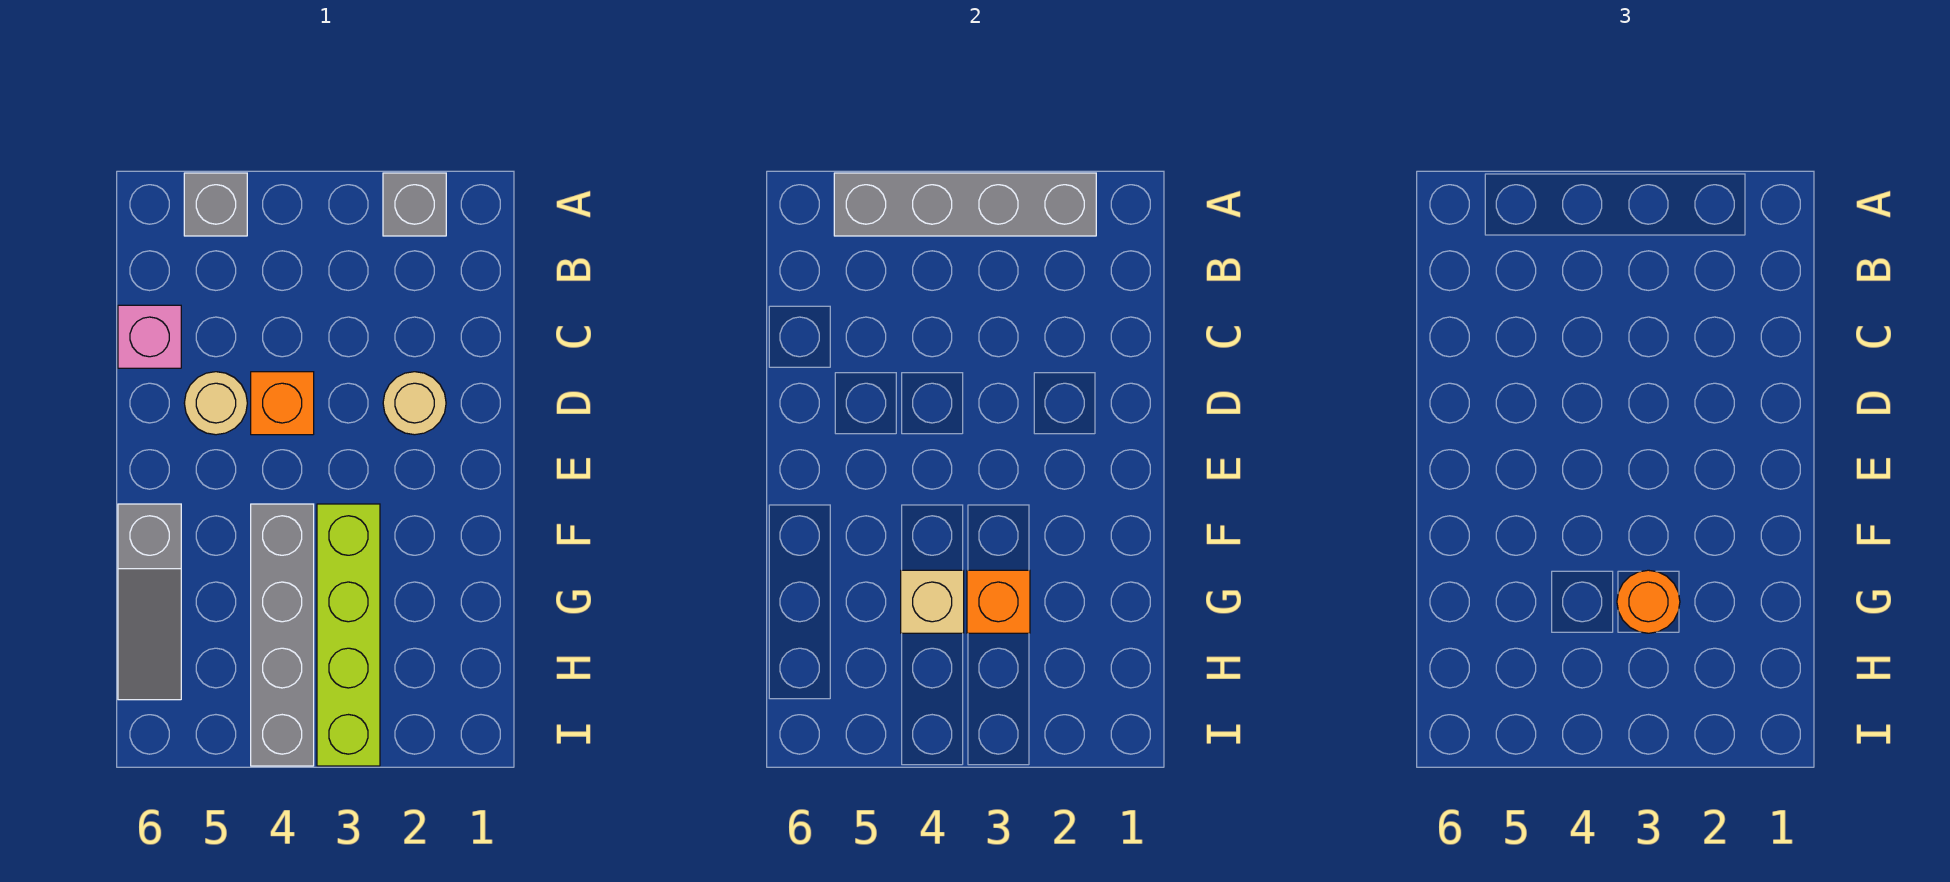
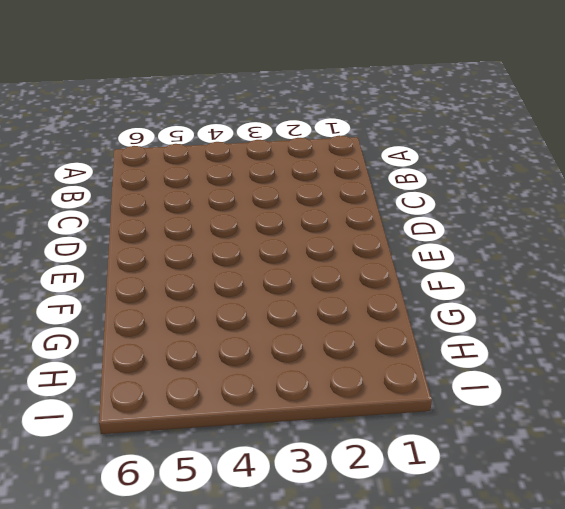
none -> grey 1x1 brick [383,173,446,236]
none -> grey 1x1 brick [184,173,247,236]
none -> pink 1x1 brick [118,305,181,368]

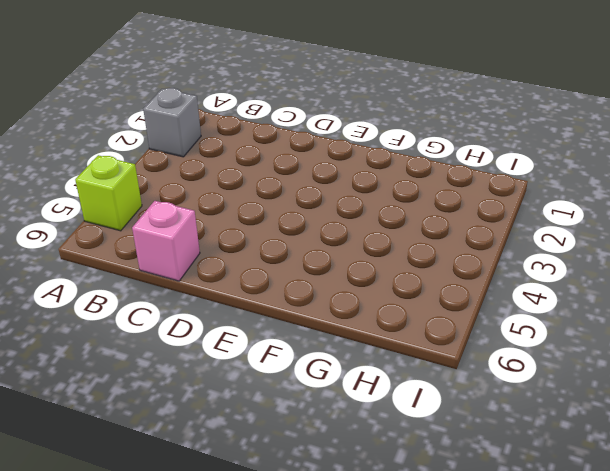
lime 1x1 brick [75,155,142,231] -> grey 1x1 brick [184,173,247,236]
none -> tan 1x1 round brick [383,372,446,435]
none -> orange 1x1 brick [251,372,314,435]
none -> tan 1x1 round brick [184,372,247,435]

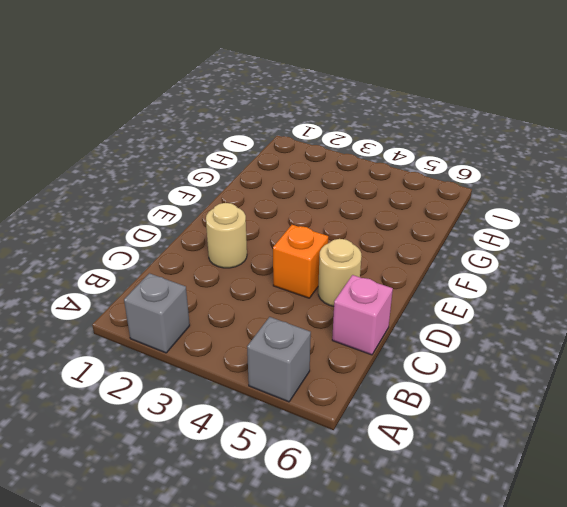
none -> lime 1x4 brick [317,504,380,766]
none -> grey 1x4 brick [251,504,314,766]
none -> grey 1x3 slope [118,504,181,700]

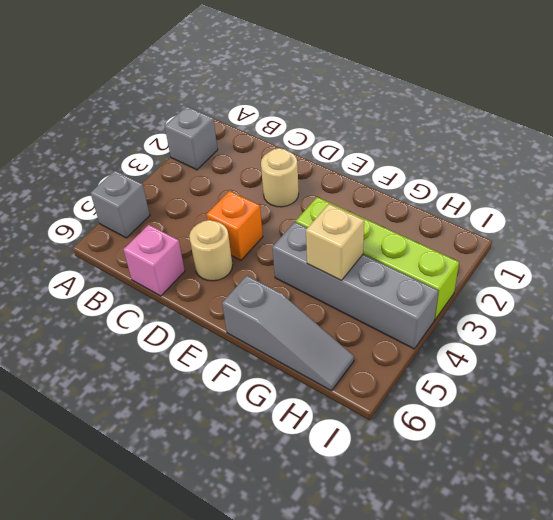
none -> grey 1x4 brick [834,173,1096,236]
none -> orange 1x1 brick [967,570,1030,633]
none -> orange 1x1 round brick [1617,570,1680,633]

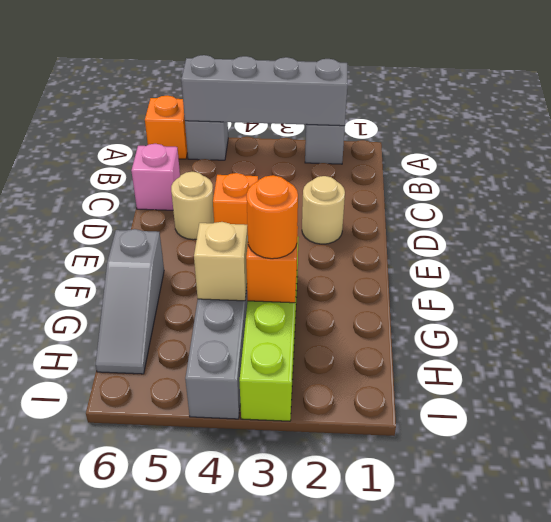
orange 1x1 brick [145,95,187,159] -> none

